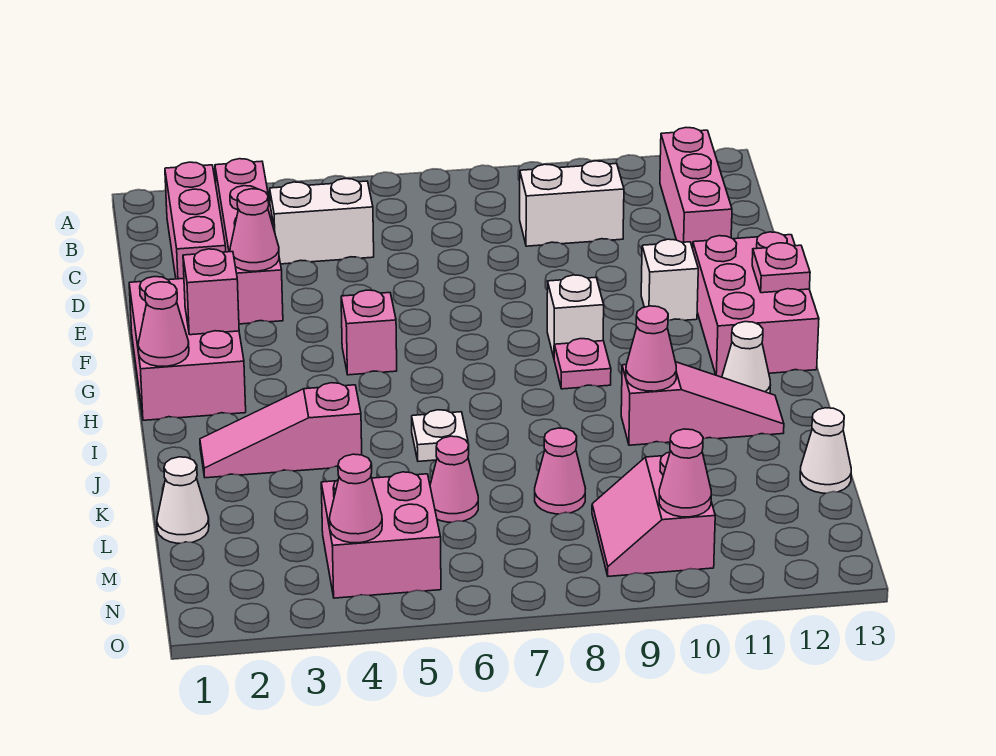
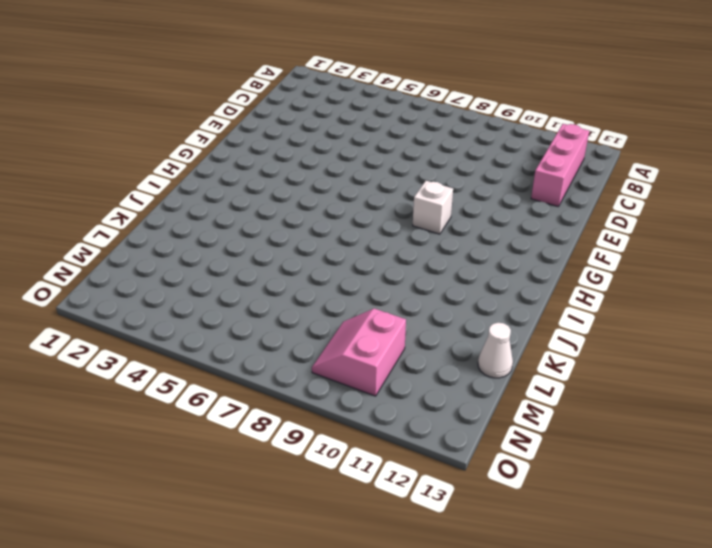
none -> pink 1x3 brick [165,162,226,279]
none -> pink 1x4 brick [215,159,283,324]
none -> white 1x2 brick [270,179,374,264]

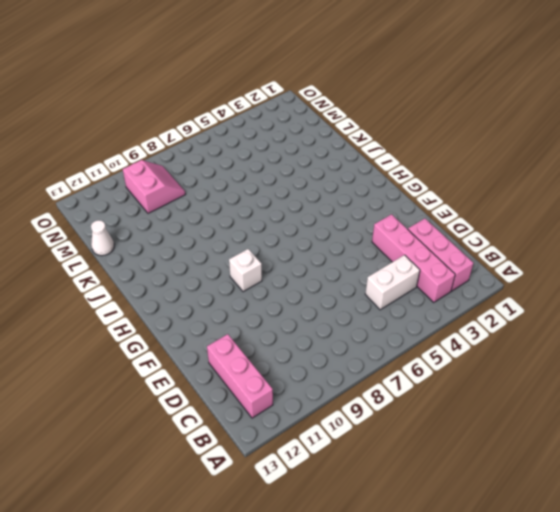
none -> white 1x2 brick [520,161,624,246]
none -> pink 2x3 brick [129,277,246,420]
none -> white 1x1 brick [641,239,698,321]

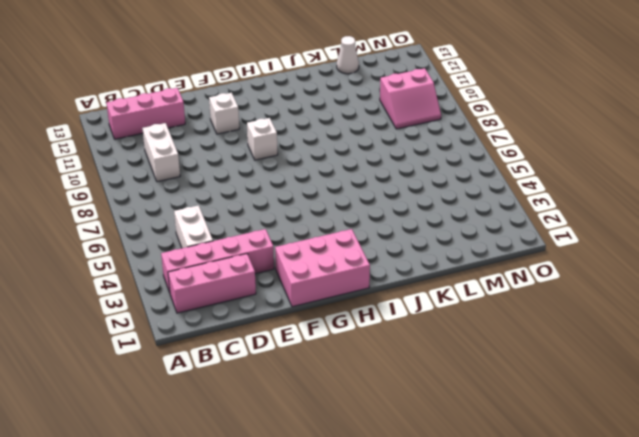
none -> pink 2x3 brick [693,232,819,377]
none -> pink 1x1 brick [341,290,397,375]
none -> pink 1x1 plate [554,339,611,389]

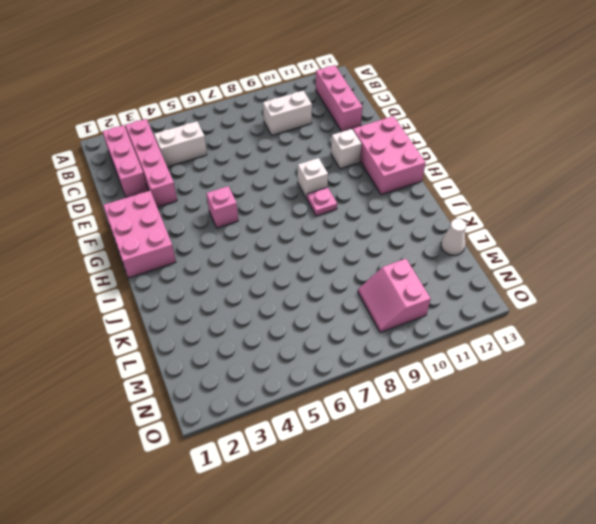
none -> white 1x1 cone [722,322,770,393]
none -> pink 1x3 slope [200,383,362,478]
none -> white 1x1 plate [412,410,468,461]

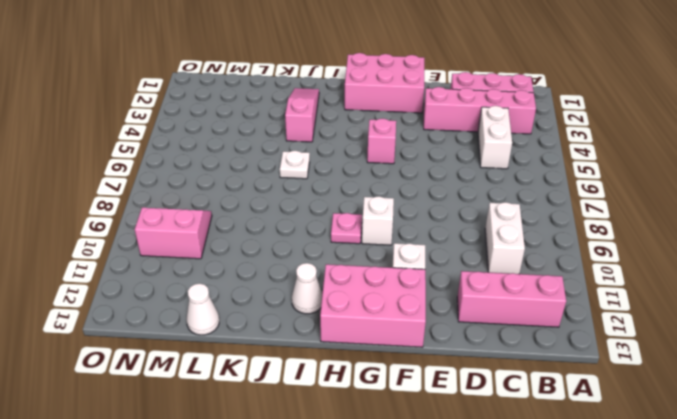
none -> pink 1x3 slope [621,362,784,445]
none -> white 1x1 cone [157,457,209,543]
none -> pink 1x1 cone [430,436,478,522]

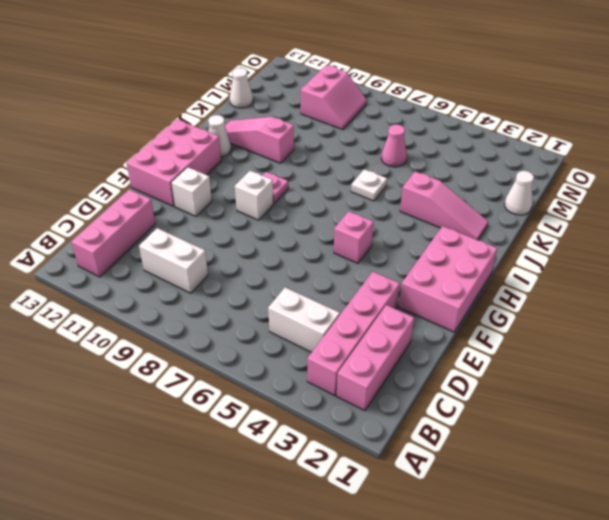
none -> pink 1x1 cone [535,428,585,514]
none -> pink 2x2 brick [321,472,441,598]
none -> pink 1x1 cone [230,189,279,271]

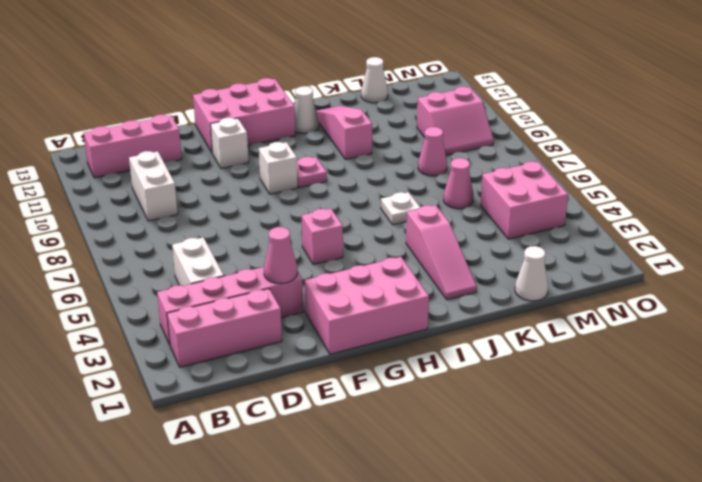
none -> pink 1x1 brick [183,249,239,335]
none -> pink 1x1 plate [752,243,810,293]
none -> pink 1x1 cone [138,282,189,366]

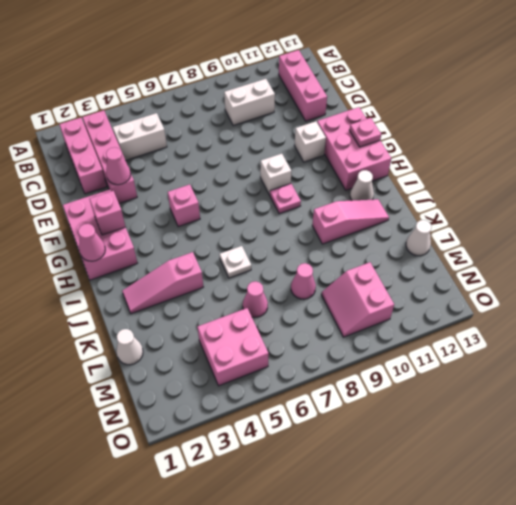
none -> pink 1x1 cone [626,306,676,391]
none -> pink 1x1 cone [329,454,382,543]
none -> pink 1x1 cone [659,429,711,517]

